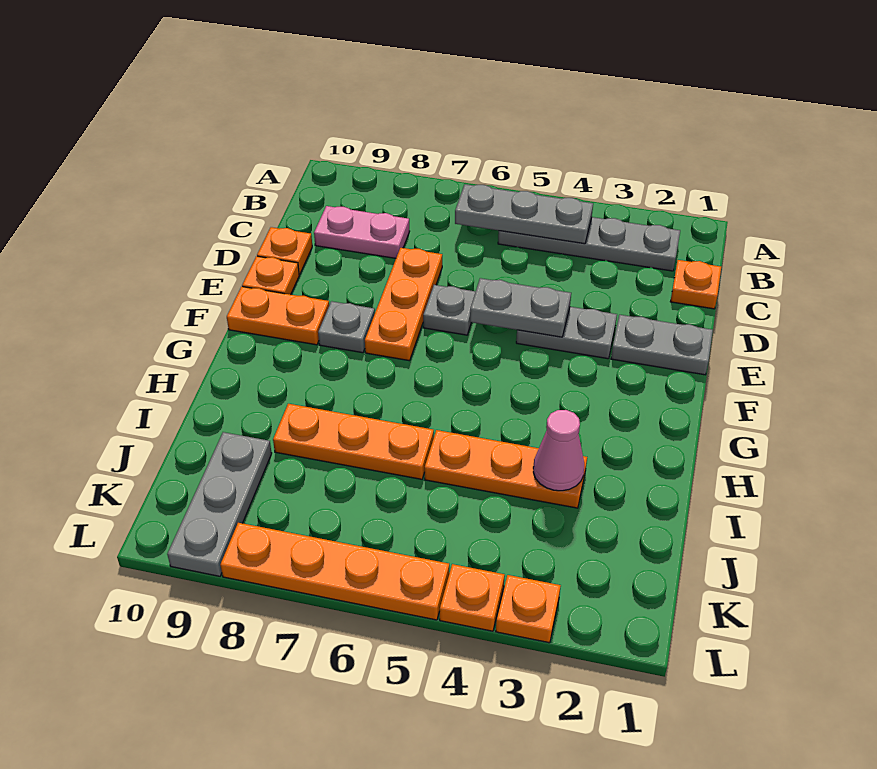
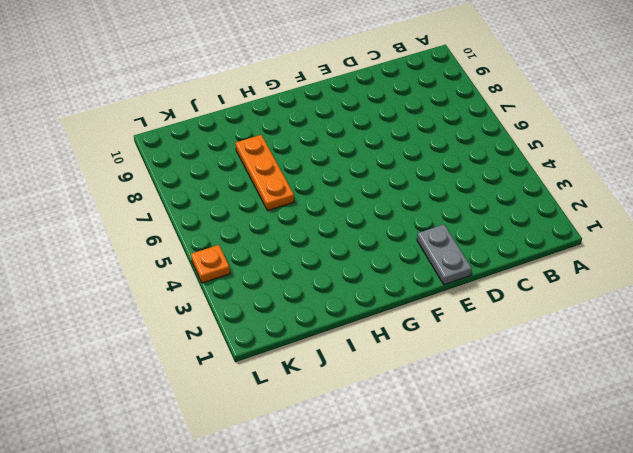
none -> grey 1x4 plate [498,217,680,271]
none -> orange 1x1 plate [670,260,721,309]
none -> pink 1x2 plate [314,206,410,258]

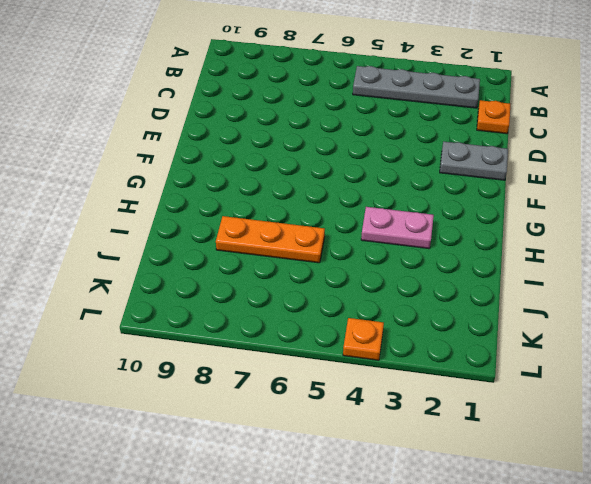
pink 1x2 plate [361,207,434,249] -> pink 1x2 plate moved to [314,206,410,258]
none -> orange 1x3 plate [365,248,442,361]
none -> orange 1x1 plate [257,227,312,275]
none -> grey 1x2 plate [516,307,617,359]

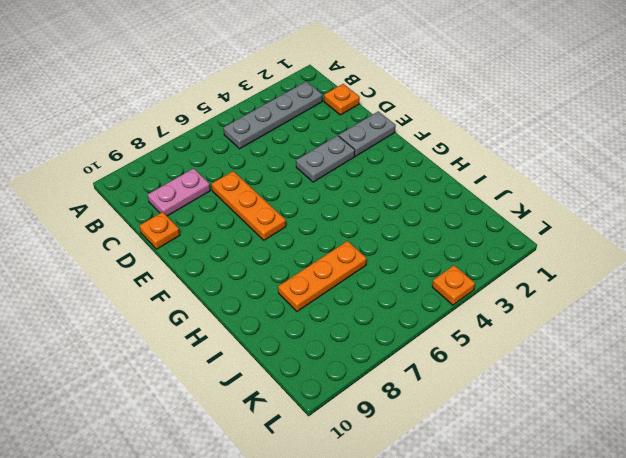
none -> grey 1x1 plate [423,285,476,335]
none -> orange 1x1 plate [242,256,299,295]
none -> grey 1x1 plate [318,301,375,353]

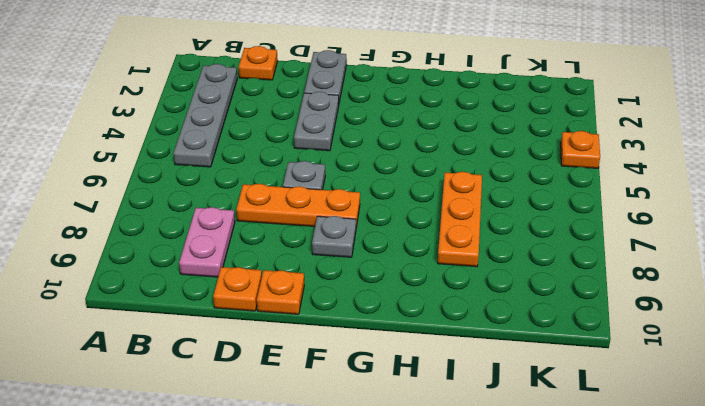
none -> orange 1x2 plate [227,287,329,345]
none -> orange 1x3 plate [425,430,587,508]
none -> grey 1x3 plate [167,432,272,576]

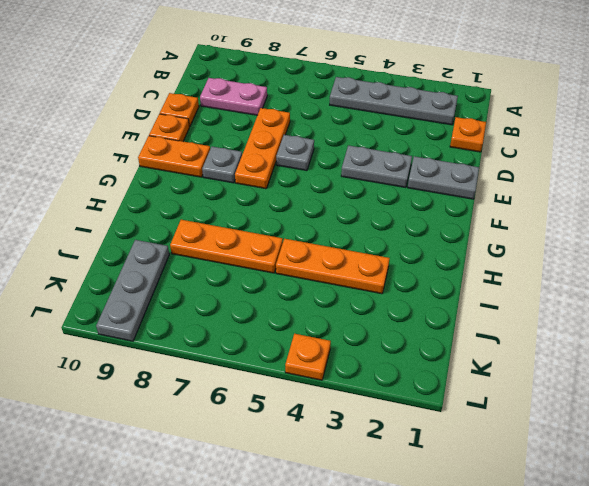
none -> orange 1x1 plate [496,575,561,643]
none -> orange 1x4 plate [220,523,449,620]
none -> grey 1x3 plate [455,184,593,244]

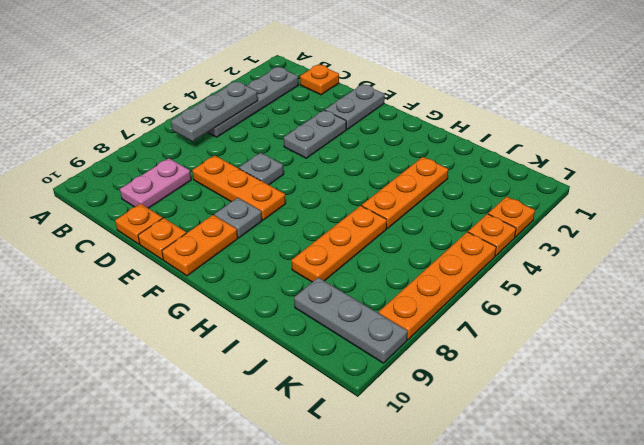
none -> grey 1x2 plate [470,278,571,337]
none -> pink 1x1 cone [533,410,584,491]

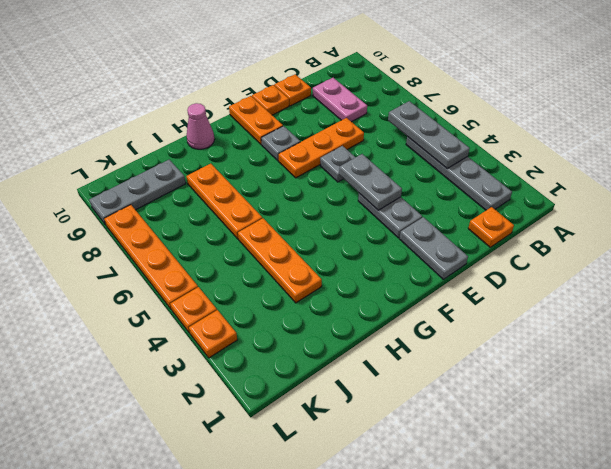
pink 1x1 cone [187,103,214,149] -> pink 1x1 cone moved to [533,410,584,491]

